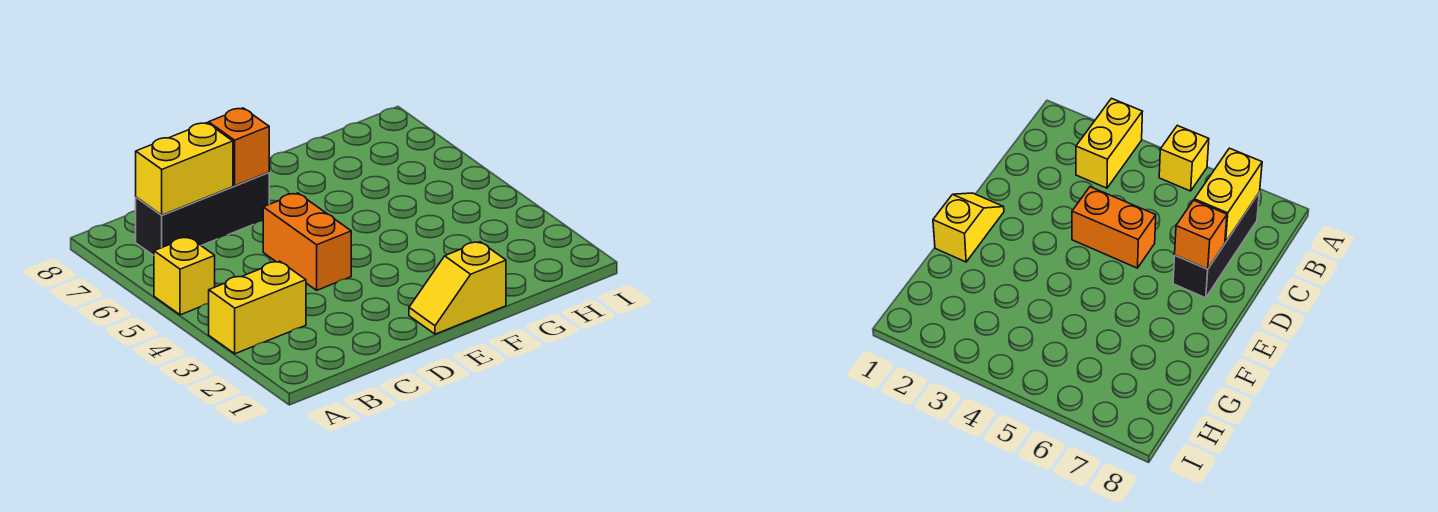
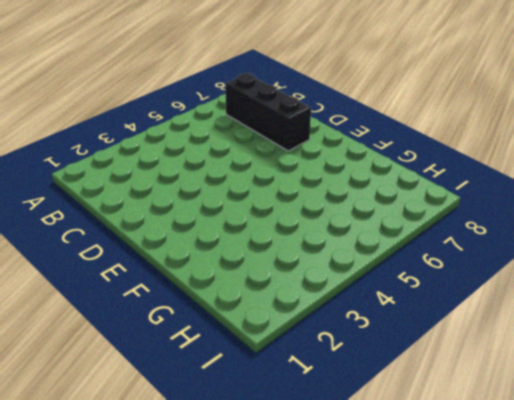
none -> yellow 1x2 brick [209,261,306,354]
none -> yellow 1x1 brick [154,237,215,315]

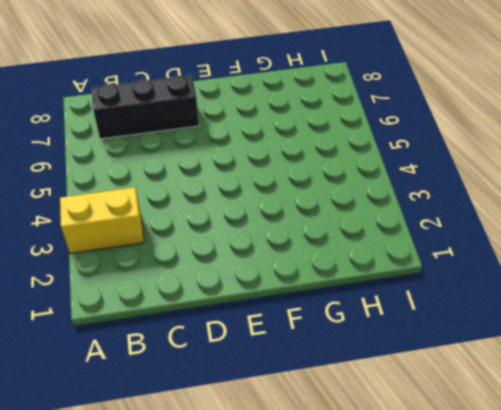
none -> yellow 1x1 brick [154,237,215,315]
none -> orange 1x2 brick [263,193,351,290]

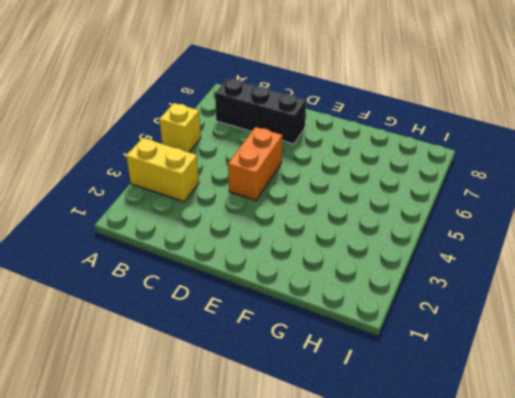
none -> yellow 1x2 slope [409,242,506,334]
none -> yellow 1x2 brick [136,123,233,215]

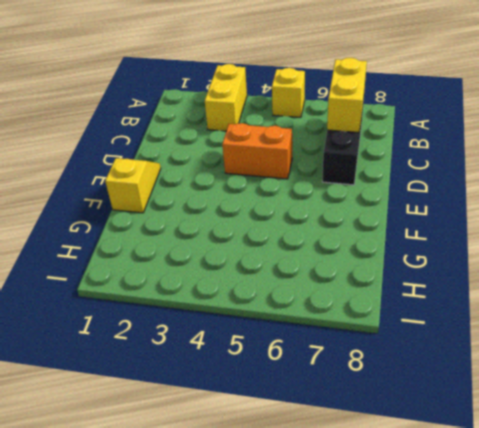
none -> orange 1x1 brick [209,108,269,186]

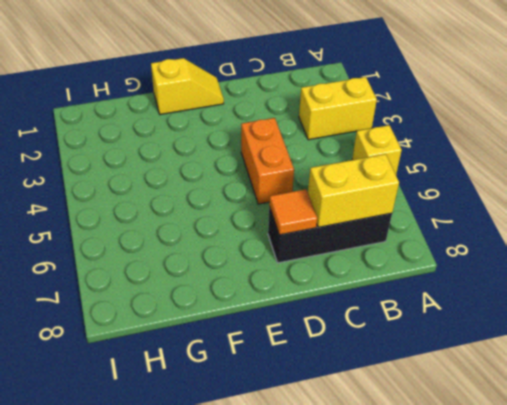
orange 1x1 tile [269,189,317,235] -> orange 1x1 brick [209,108,269,186]

